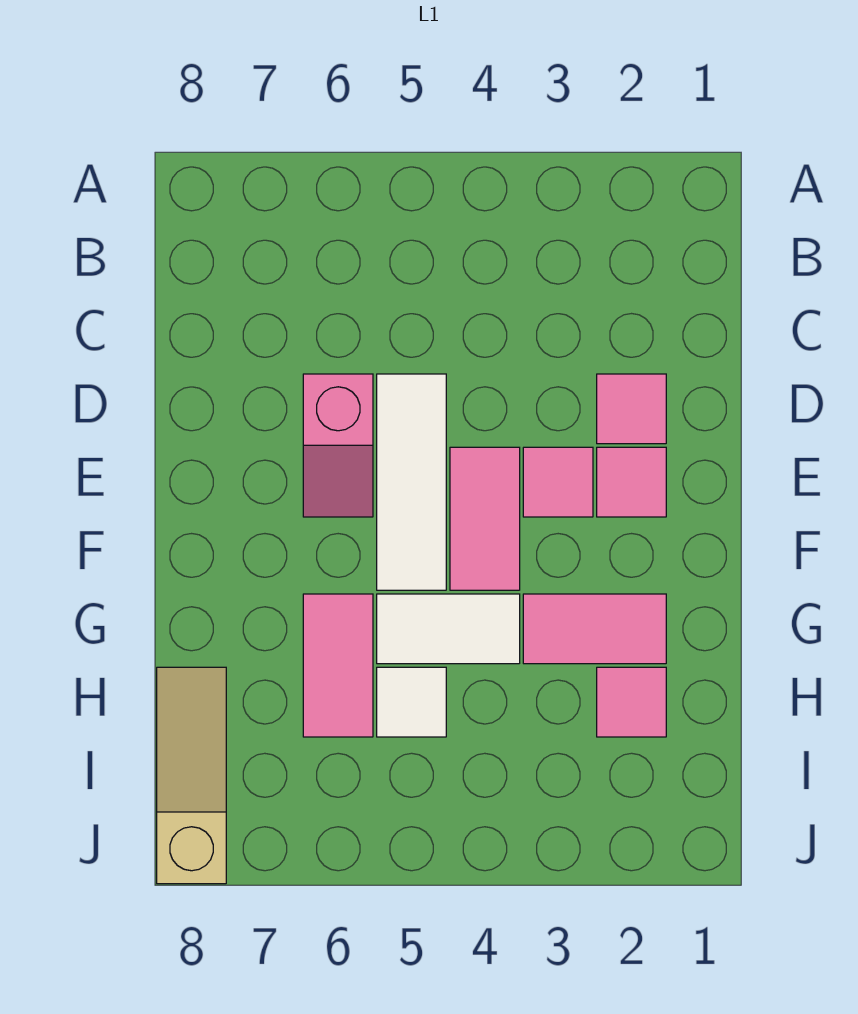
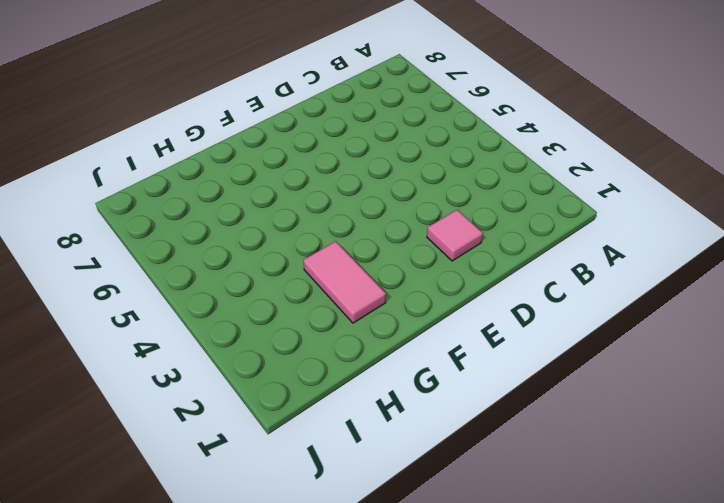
none -> white 1x3 tile [377,374,446,590]
none -> pink 1x2 slope [303,374,373,517]
none -> pink 1x1 tile [597,447,666,517]

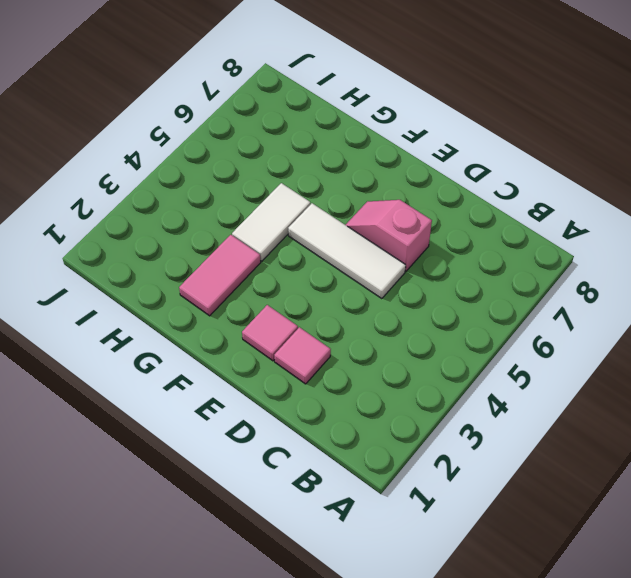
none -> pink 1x1 tile [523,447,593,517]
none -> pink 1x2 tile [450,447,520,590]
none -> pink 1x2 tile [303,594,373,737]

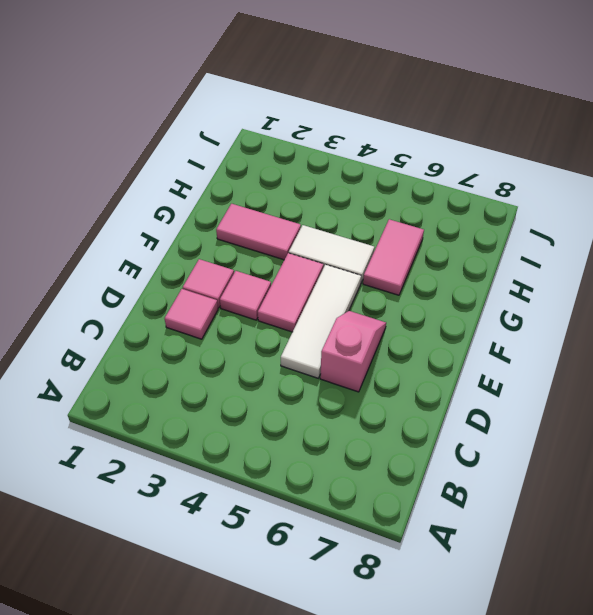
none -> pink 1x1 tile [597,667,666,737]
none -> white 1x1 tile [377,667,446,737]
none -> tan 1x3 slope [157,667,226,884]

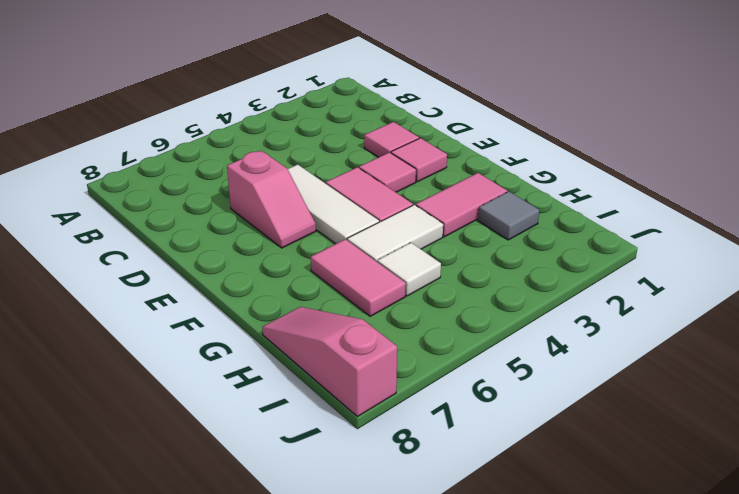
grey 1x1 tile [478,191,539,240] -> pink 1x1 tile [597,667,666,737]
pink 1x3 slope [262,307,397,417] -> tan 1x3 slope [157,667,226,884]

